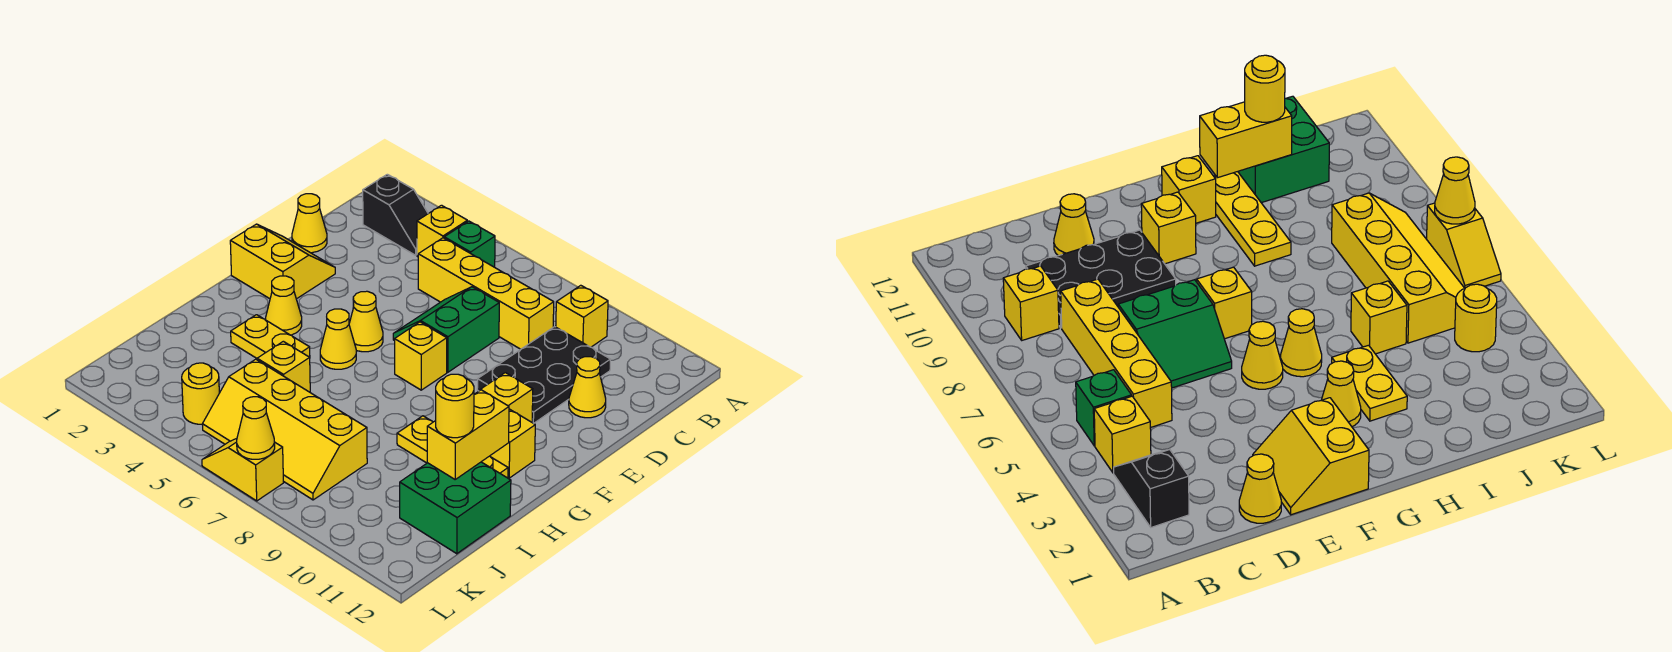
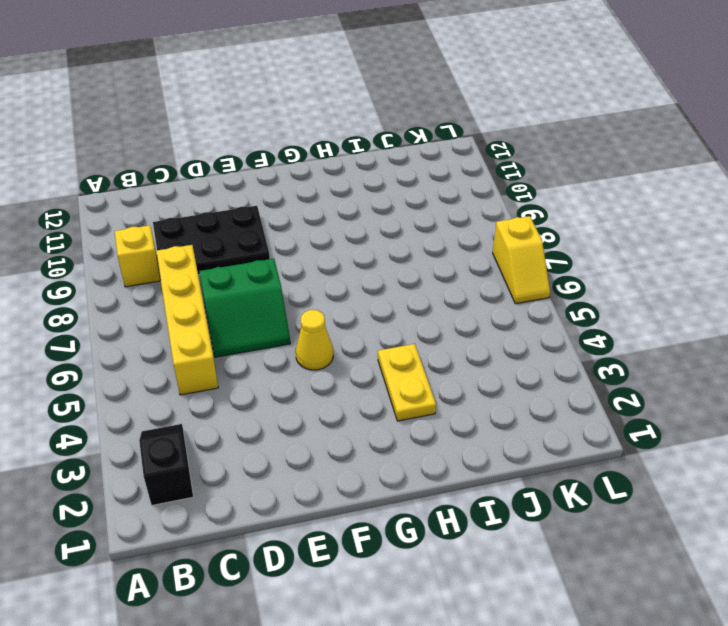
none -> yellow 1x1 brick [417,205,467,257]
none -> green 1x1 brick [444,221,495,267]
none -> yellow 1x1 cone [292,194,327,253]

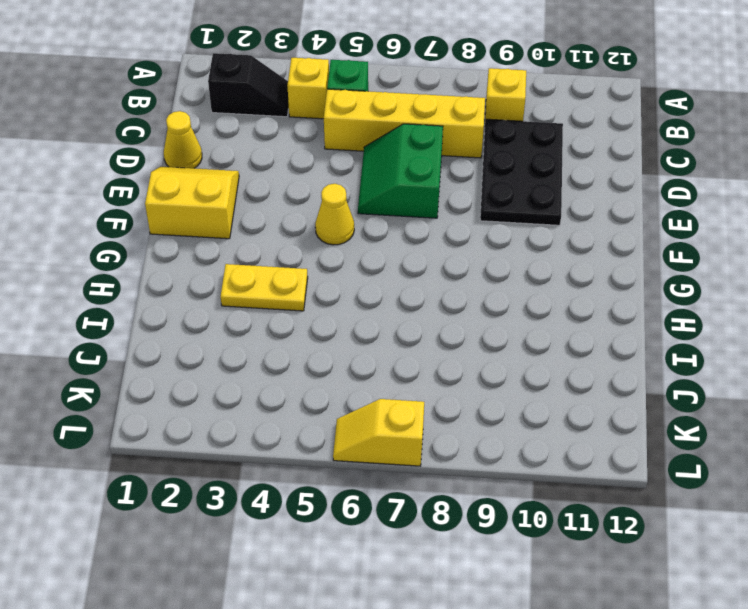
none -> yellow 1x1 cone [569,357,606,418]
none -> yellow 1x1 brick [394,322,447,390]
none -> yellow 1x1 brick [480,373,533,422]

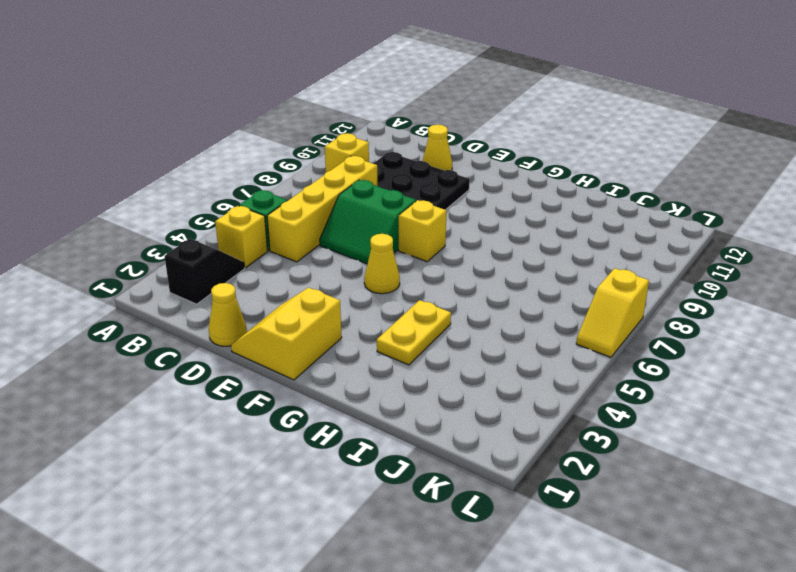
none -> yellow 1x1 brick [480,373,533,422]
none -> yellow 1x1 cone [266,276,302,335]
none -> yellow 1x1 cone [320,309,356,369]

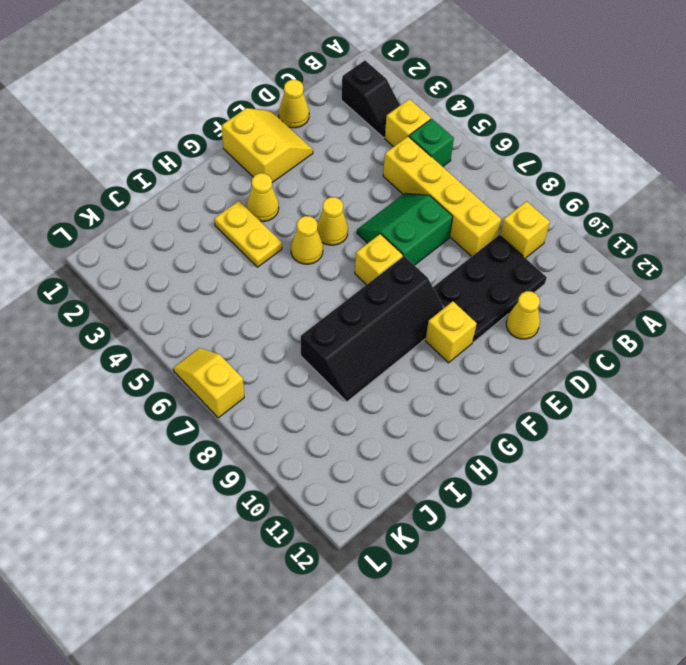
black 2x4 slope [301,256,444,402] -> yellow 1x3 plate [397,416,508,478]
none -> yellow 1x1 brick [490,409,535,478]
none -> yellow 1x1 brick [257,341,310,392]
none -> green 2x2 brick [400,462,511,554]

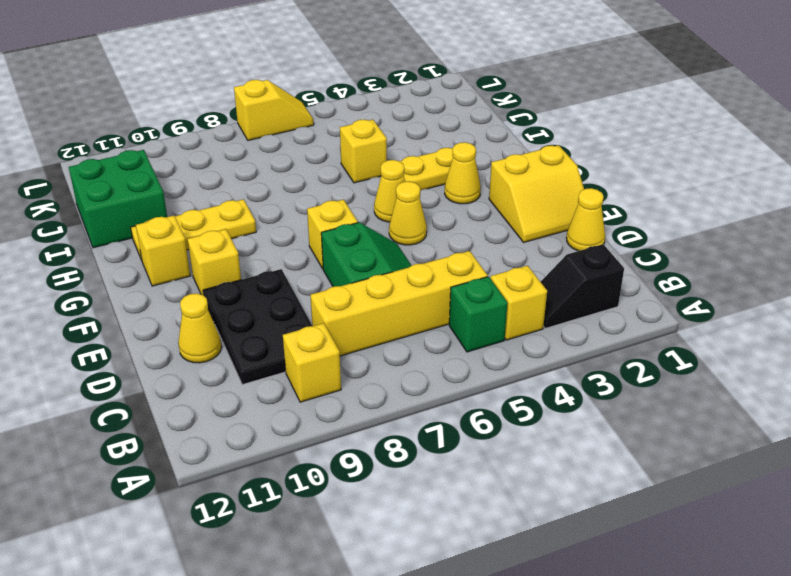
none -> yellow 2x4 slope [202,359,367,500]
none -> yellow 1x1 round brick [182,363,219,424]
none -> yellow 1x2 brick [427,390,509,479]

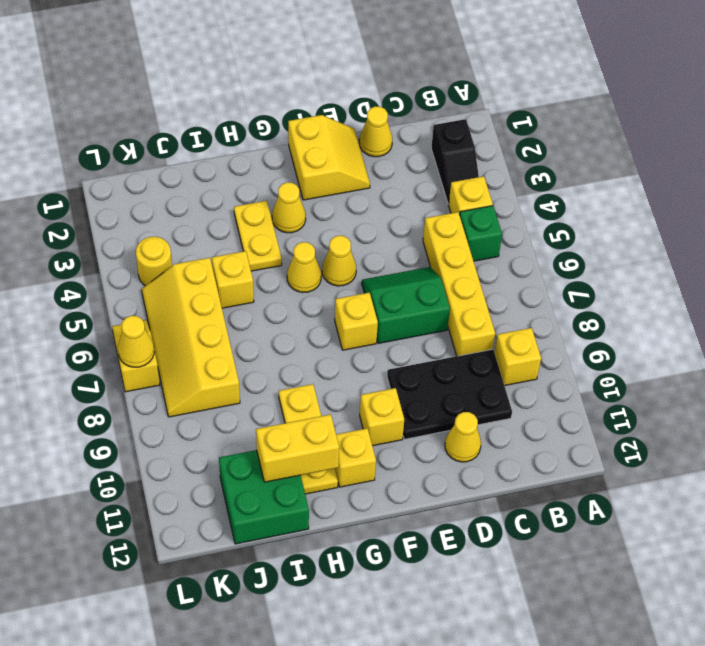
none -> yellow 1x1 round brick [436,374,474,438]

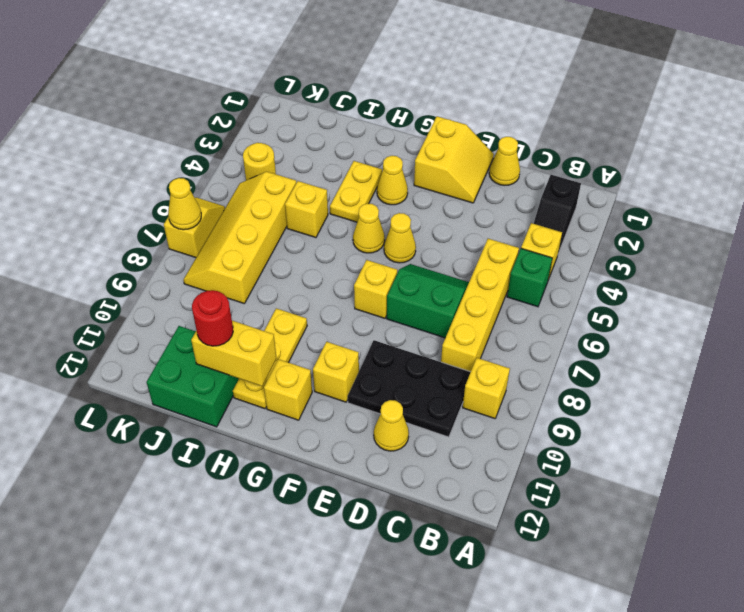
red 1x1 round brick [192,290,233,346] -> yellow 1x1 round brick [436,374,474,438]

